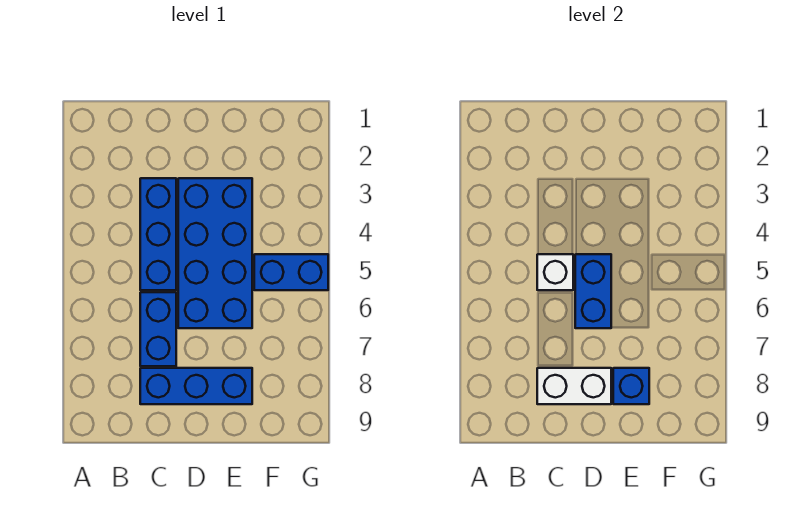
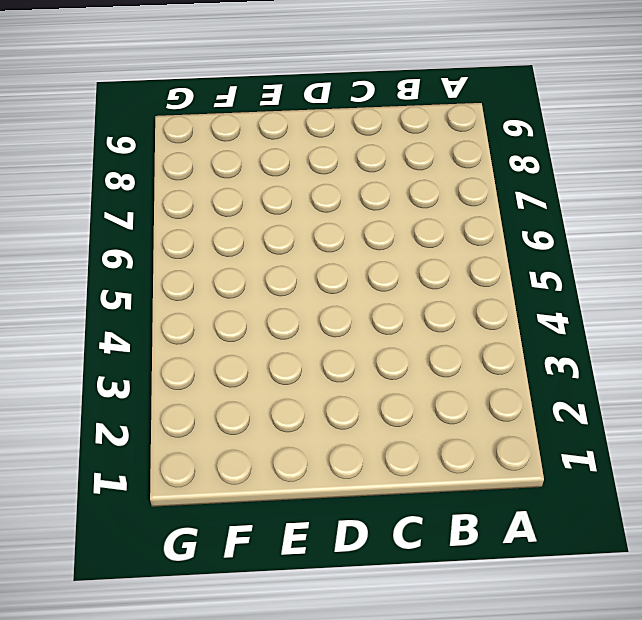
none -> blue 1x3 brick [140,178,176,290]
none -> blue 1x2 brick [140,292,176,366]

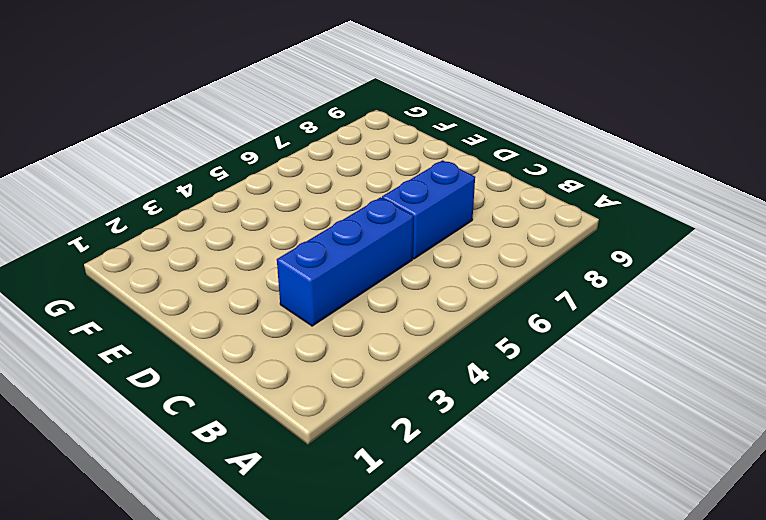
none -> blue 1x3 brick [140,368,252,404]
none -> blue 2x4 brick [178,178,252,328]

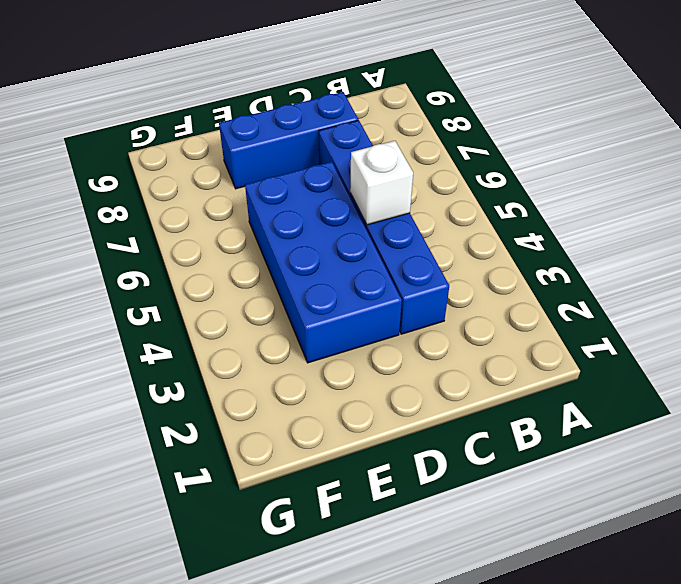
none -> blue 1x2 brick [254,254,328,290]
none -> white 1x2 brick [537,368,611,404]

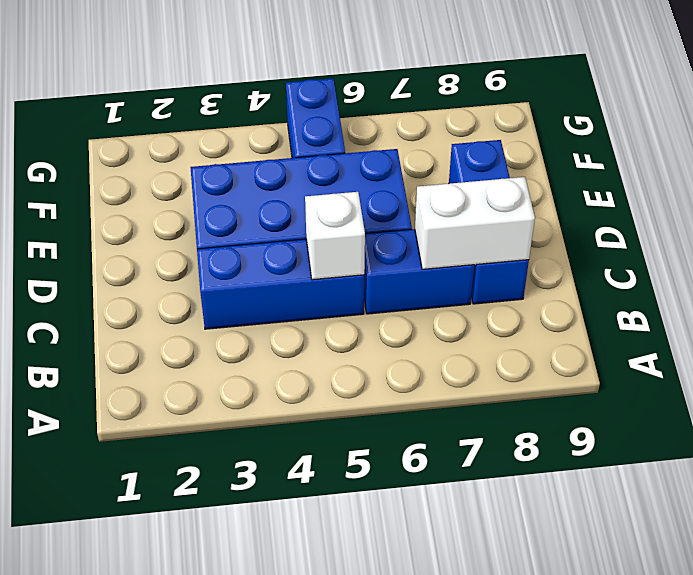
white 1x2 brick [415,177,535,269] -> white 1x2 brick turned to [537,368,611,404]
none -> blue 1x2 brick [575,254,611,328]
none -> blue 1x1 brick [613,368,649,404]

